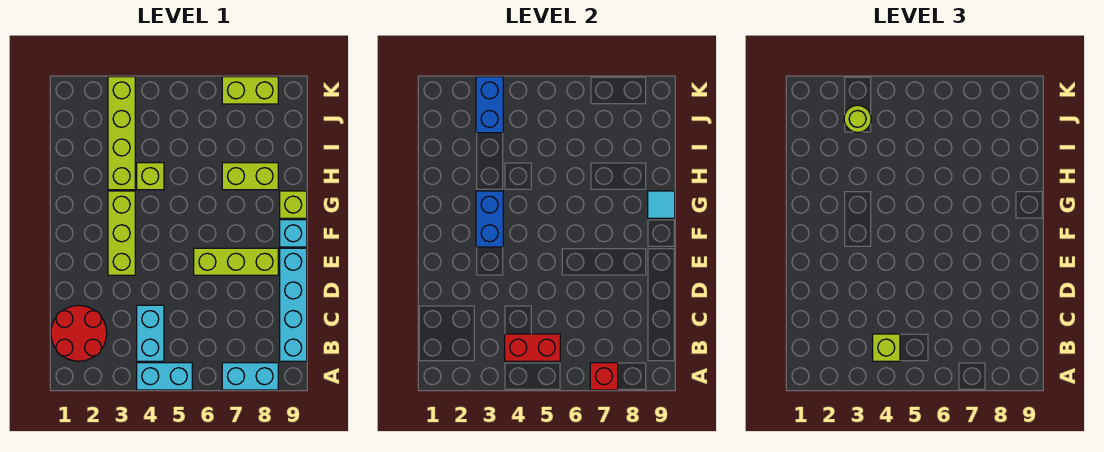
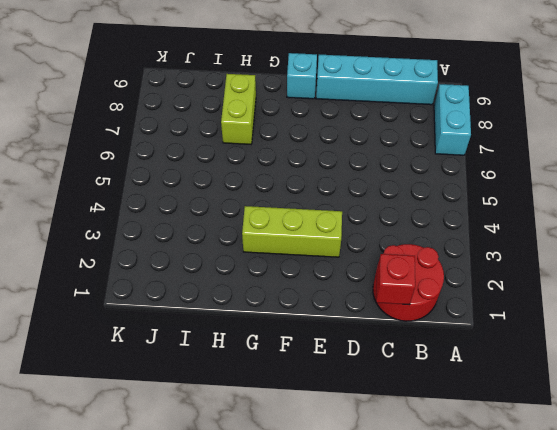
red 1x1 brick [376,254,415,305] -> red 1x1 brick moved to [590,363,618,390]
none -> cyan 1x2 brick [137,363,192,390]
none -> cyan 1x2 brick [137,305,164,361]
none -> lime 1x3 brick [194,248,278,275]

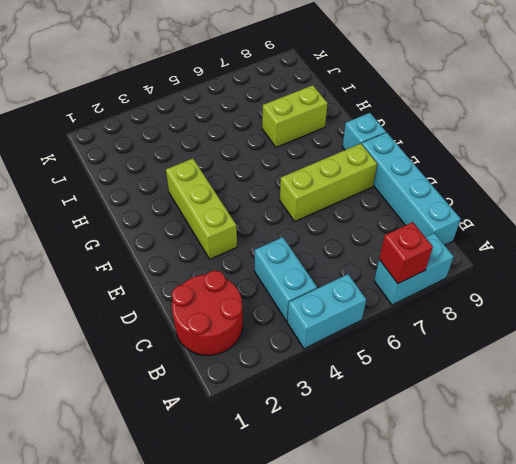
none -> lime 1x1 brick [280,191,307,218]
none -> lime 1x4 brick [108,77,135,190]
none -> lime 1x1 brick [137,163,164,190]

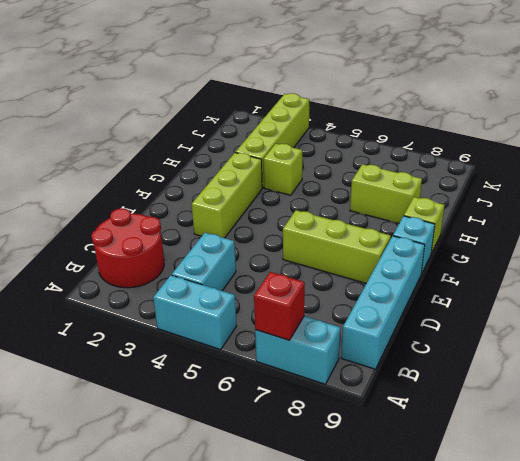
none -> lime 1x2 brick [222,77,278,104]
none -> red 1x2 brick [505,334,560,361]
none -> blue 1x2 brick [476,191,503,247]

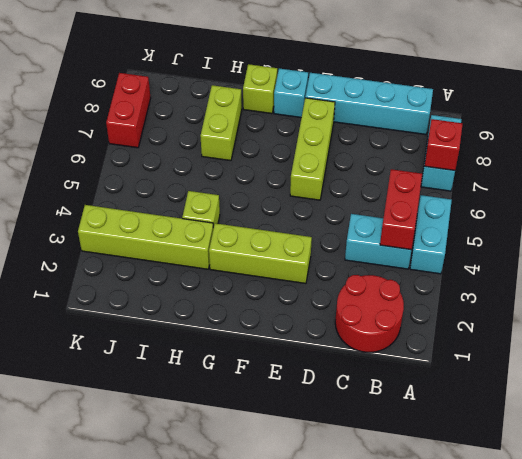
red 1x2 brick [106,73,151,148] -> lime 1x2 brick [222,77,278,104]
none -> blue 1x2 brick [476,191,503,247]
none -> cyan 1x1 tile [648,191,675,218]
none -> blue 1x2 brick [476,77,503,133]

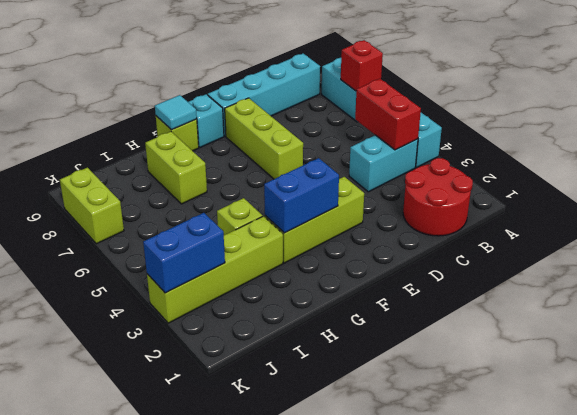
none -> lime 1x1 brick [873,334,900,361]
none -> lime 1x1 round brick [844,105,871,133]

